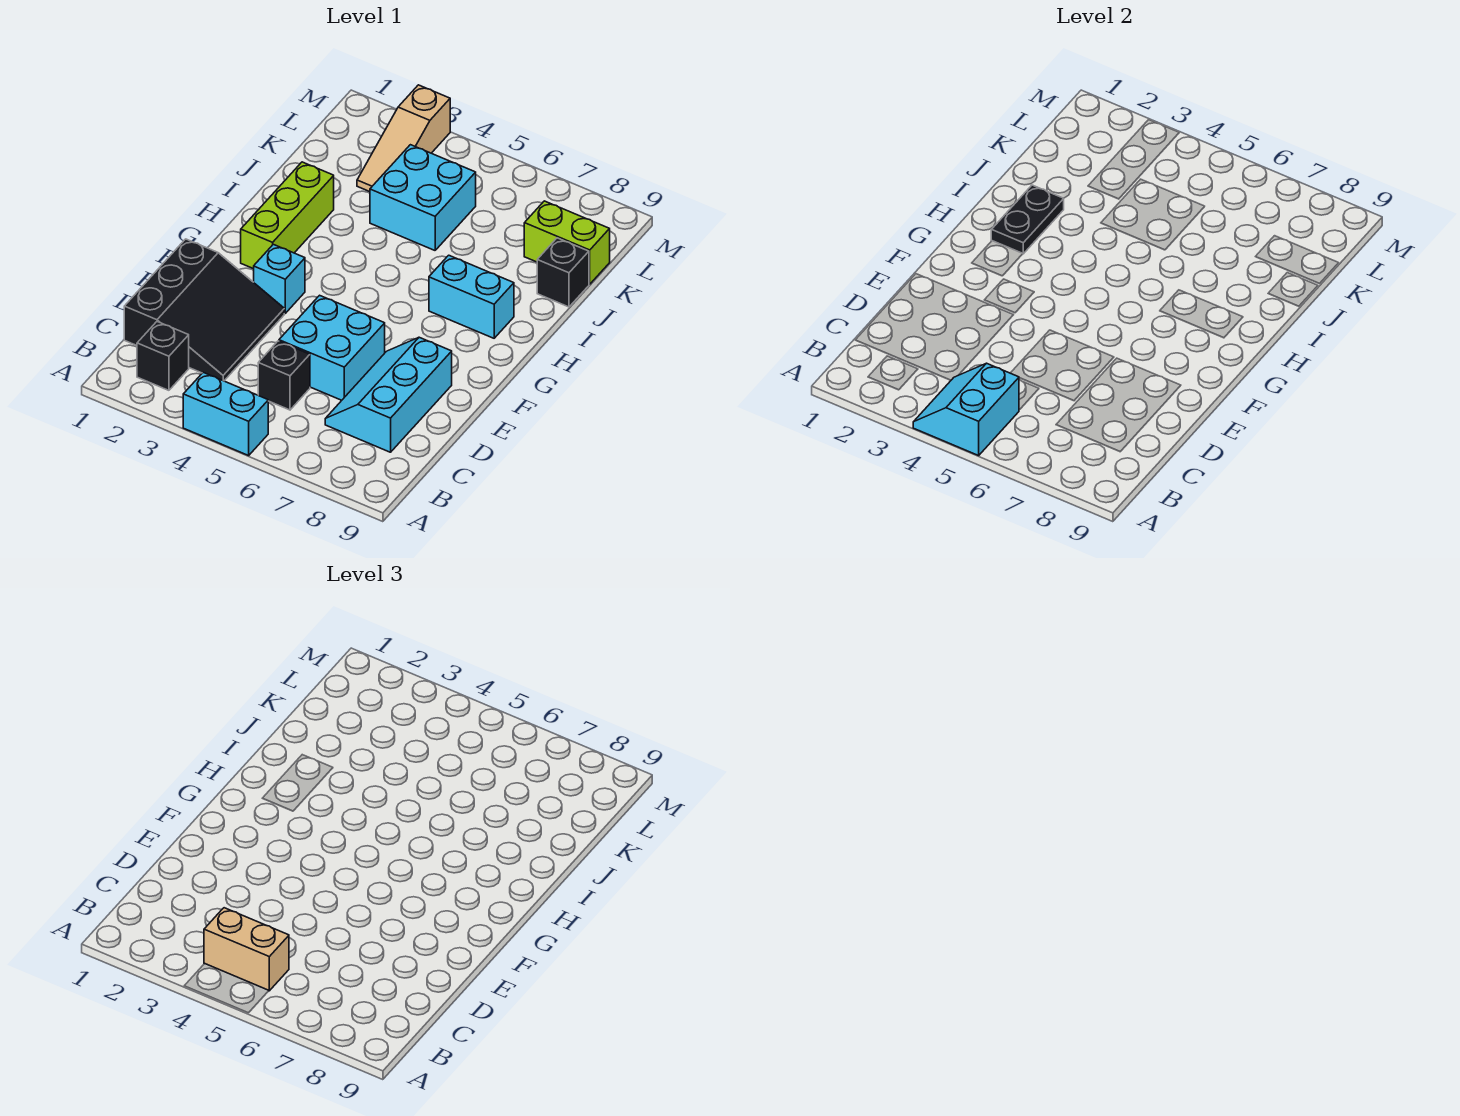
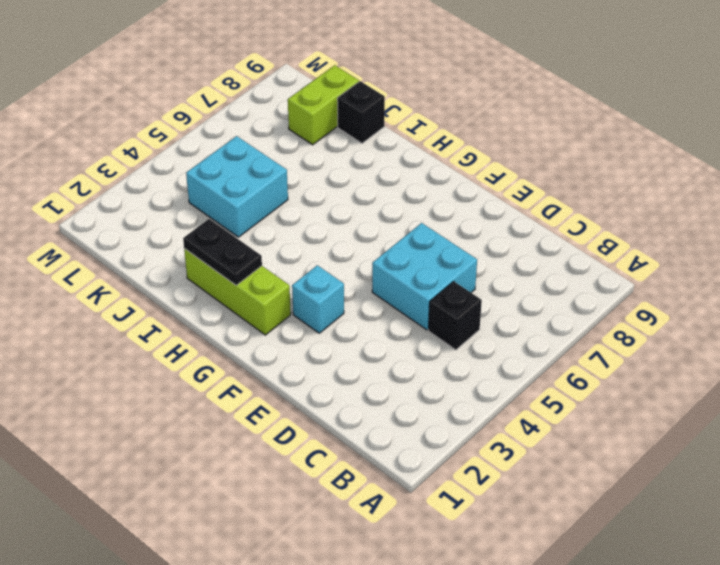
none -> cyan 1x2 brick [183,372,268,456]
none -> black 1x1 brick [137,322,189,390]
none -> black 3x3 slope [124,239,284,381]

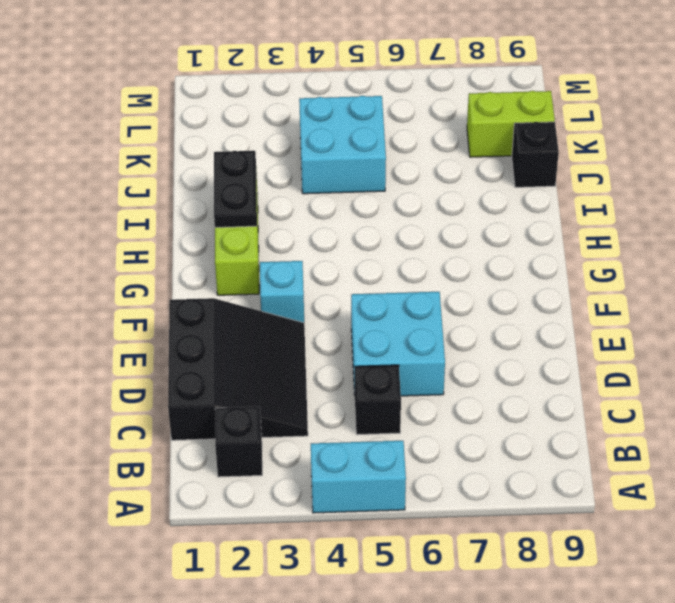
none -> cyan 2x3 slope [325,337,452,452]
none -> cyan 1x2 brick [429,255,514,338]
none -> tan 1x3 slope [357,85,450,192]

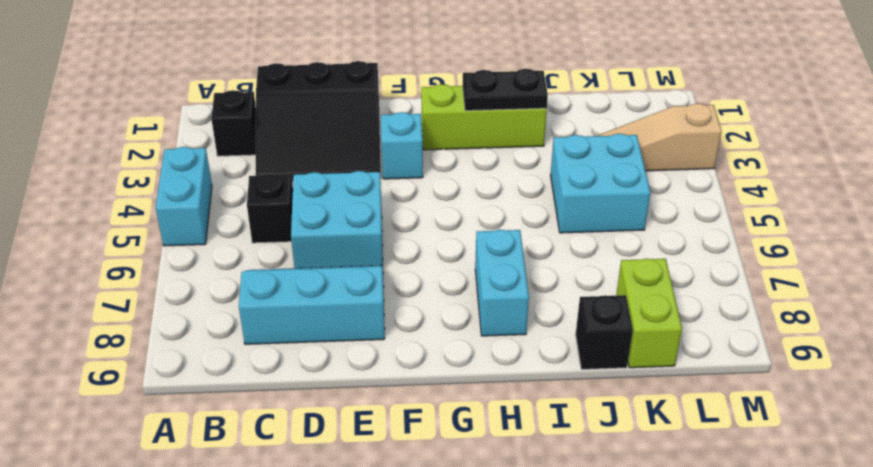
none -> cyan 2x2 slope [913,363,1019,456]
none -> tan 1x2 brick [204,908,289,991]

